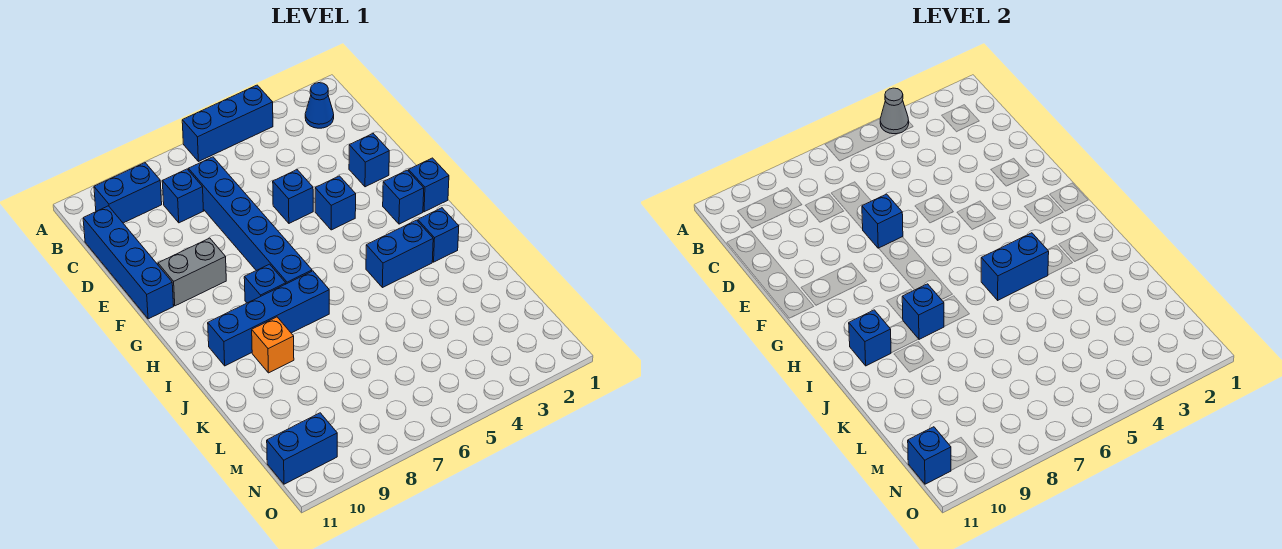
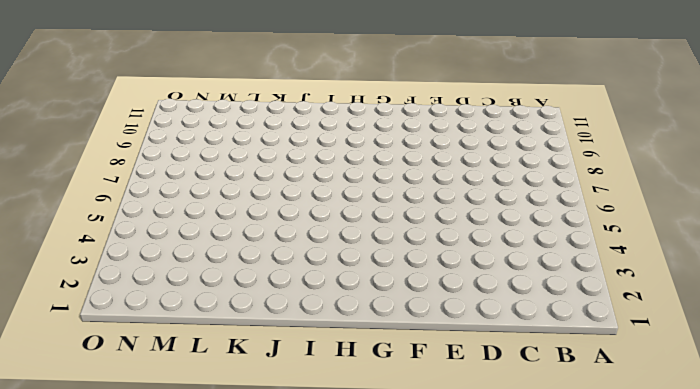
none -> blue 1x3 brick [182,85,273,162]
none -> blue 1x1 cone [305,83,334,128]
none -> blue 1x2 brick [94,163,162,223]

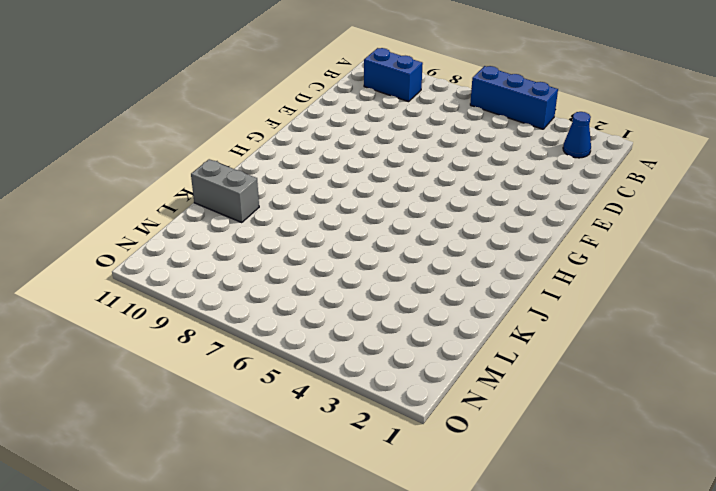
grey 1x2 brick [191,159,259,223] -> grey 1x2 brick moved to [158,238,226,306]
none -> blue 1x6 brick [188,157,312,284]
none -> blue 1x1 brick [162,169,203,223]
none -> blue 1x4 brick [83,206,174,319]

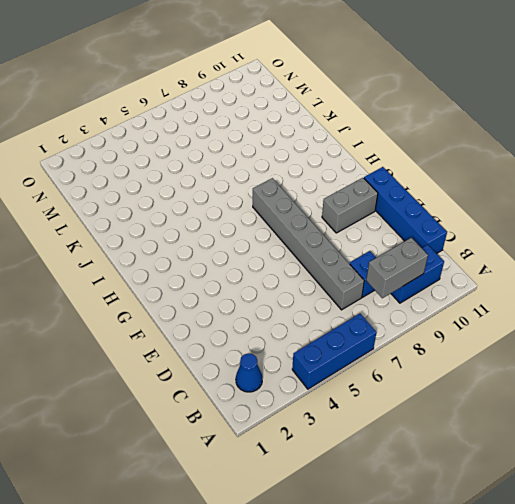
grey 1x2 brick [366,238,428,298] -> none
grey 1x6 brick [253,178,364,310] -> blue 1x6 brick [188,157,312,284]
none -> blue 1x1 brick [349,134,389,187]
none -> blue 1x1 brick [273,170,313,223]
none -> blue 1x1 brick [315,176,356,230]

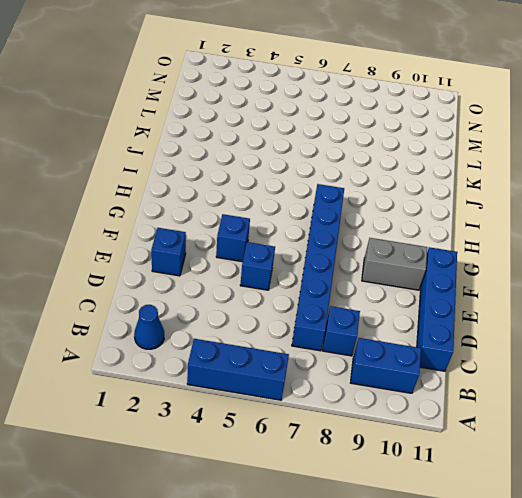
none -> blue 1x1 brick [409,158,449,212]
none -> blue 1x1 brick [383,170,424,224]
none -> blue 1x1 brick [244,264,286,303]

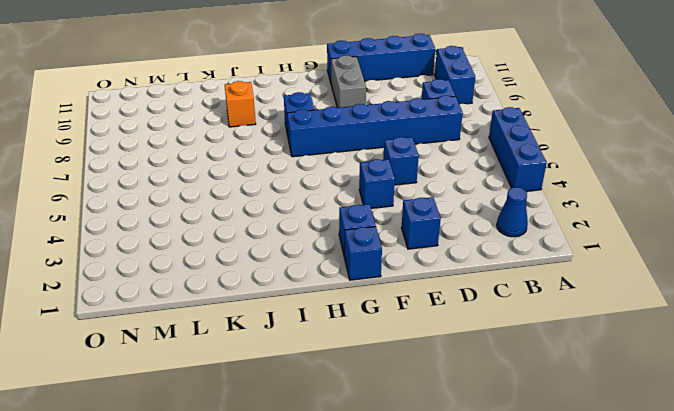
none -> blue 1x1 brick [418,208,459,262]
none -> blue 1x2 brick [366,220,433,288]
none -> blue 1x4 brick [208,271,329,366]

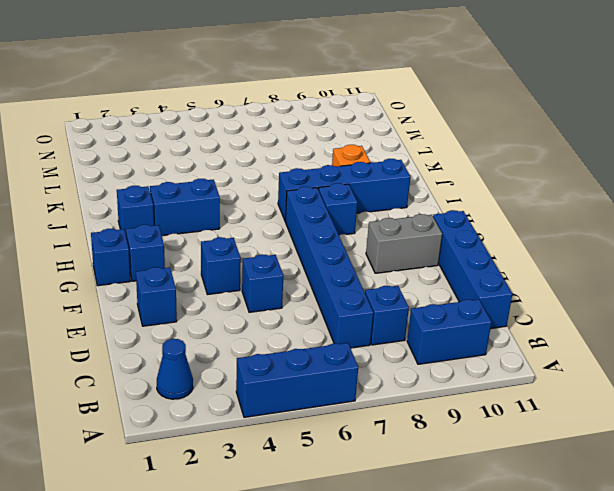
none -> blue 1x2 brick [267,413,337,484]
none -> grey 1x1 cone [880,88,909,134]
none -> blue 1x1 brick [862,194,903,248]

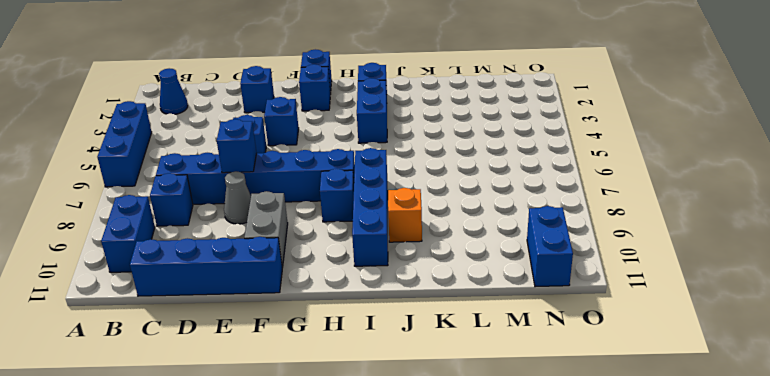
grey 1x1 cone [224,171,251,224] -> grey 1x1 cone moved to [880,88,909,134]
none -> blue 1x2 brick [981,233,1049,300]
none -> blue 1x1 brick [902,284,944,339]
none -> blue 1x1 brick [849,310,891,366]

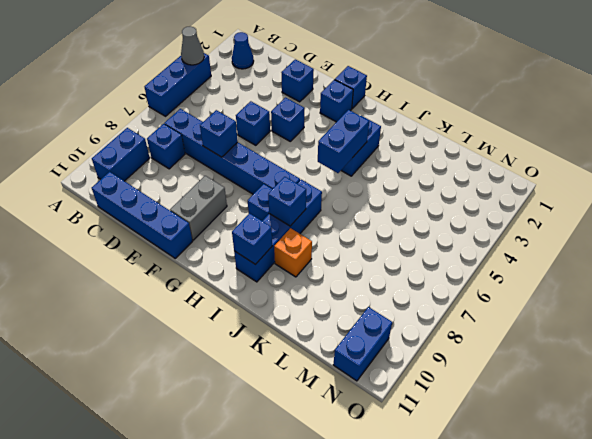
none -> blue 1x1 brick [418,208,459,262]
none -> blue 1x1 brick [908,427,951,484]

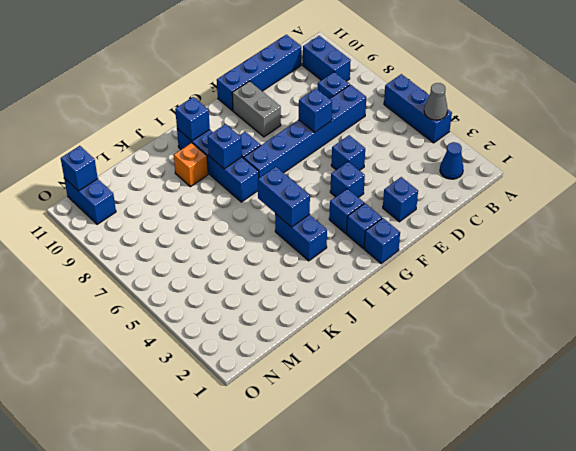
blue 1x1 brick [329,189,364,234] -> blue 1x1 brick moved to [418,208,459,262]

